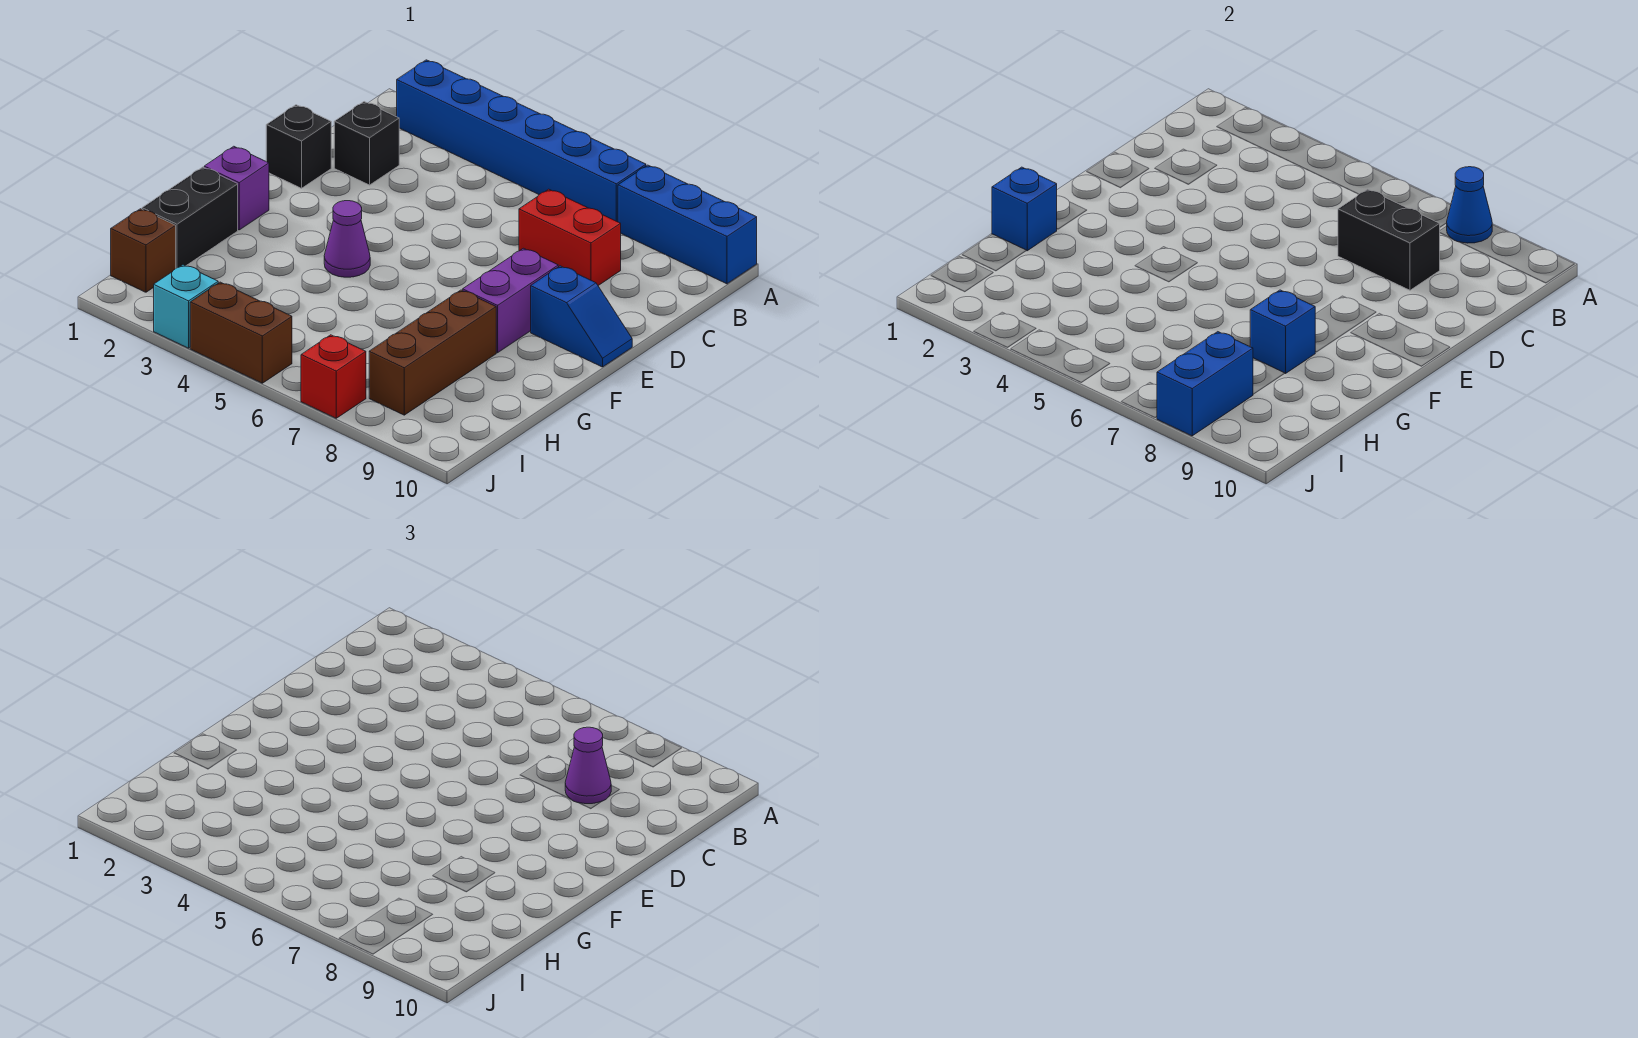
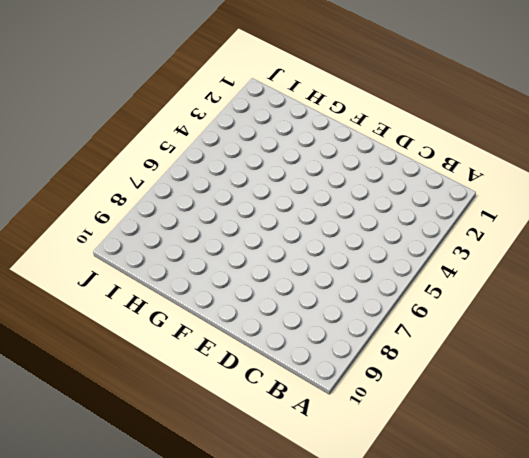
none -> blue 1x6 brick [397,60,646,222]
none -> blue 1x3 brick [618,165,757,284]
none -> black 1x1 brick [334,102,399,185]

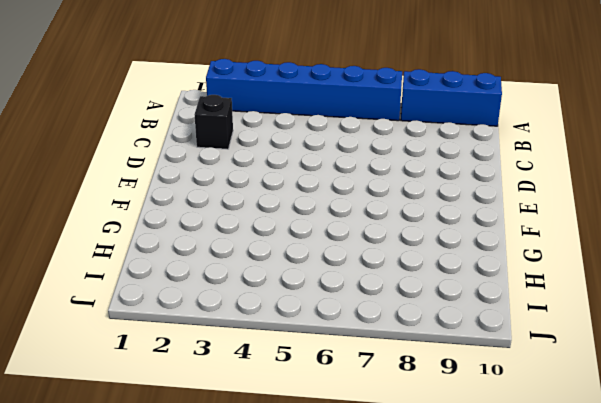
none -> red 1x2 brick [519,189,621,286]
none -> black 1x1 brick [266,105,331,188]
none -> purple 1x2 brick [463,248,558,353]

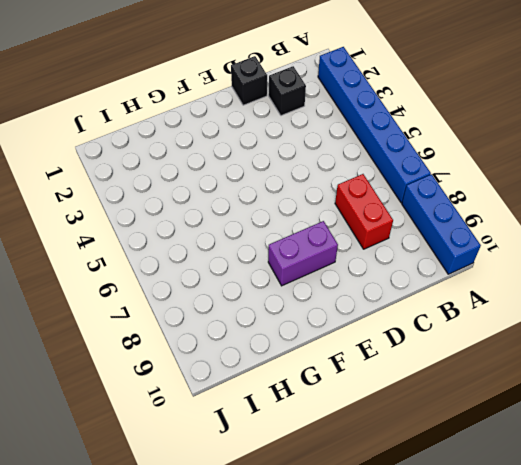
none -> blue 1x2 slope [531,266,632,367]
none -> purple 1x1 brick [204,146,269,230]
none -> purple 1x1 cone [324,201,370,277]

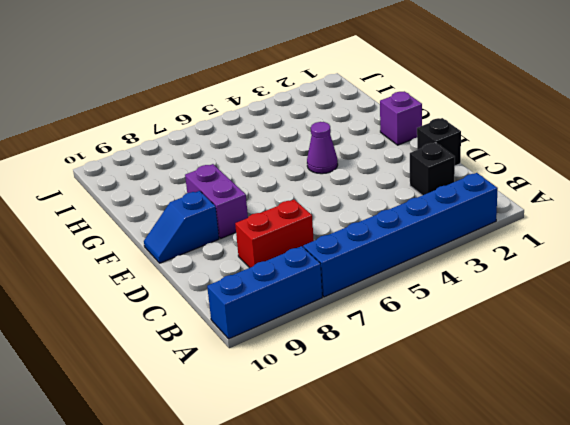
none -> black 1x2 brick [142,167,238,268]
none -> brown 1x3 brick [369,290,496,415]
none -> brown 1x1 brick [111,209,176,292]

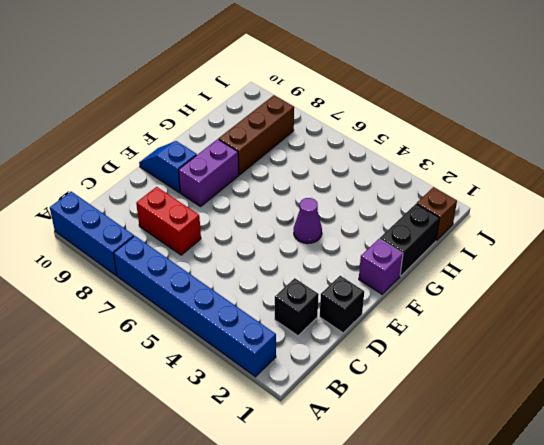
none -> cyan 1x1 brick [154,265,218,348]
none -> brown 1x2 brick [190,282,292,383]
none -> red 1x1 brick [301,335,366,418]

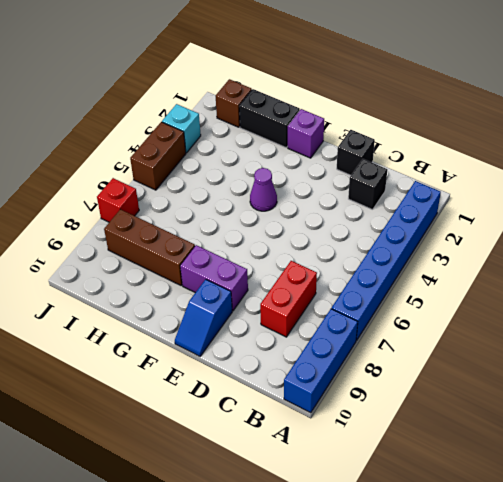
none -> blue 1x1 cone [1447,167,1492,243]
none -> black 1x2 brick [1338,189,1440,290]
none -> blue 1x1 brick [992,167,1057,251]

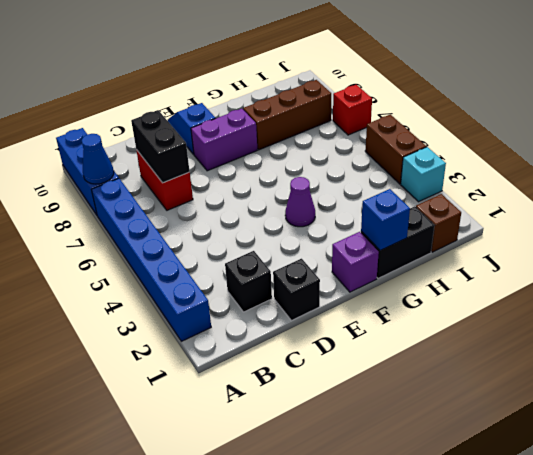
none -> blue 1x1 brick [1250,290,1315,374]
none -> blue 1x2 brick [1157,332,1253,436]
none -> purple 1x1 cone [565,727,611,804]

